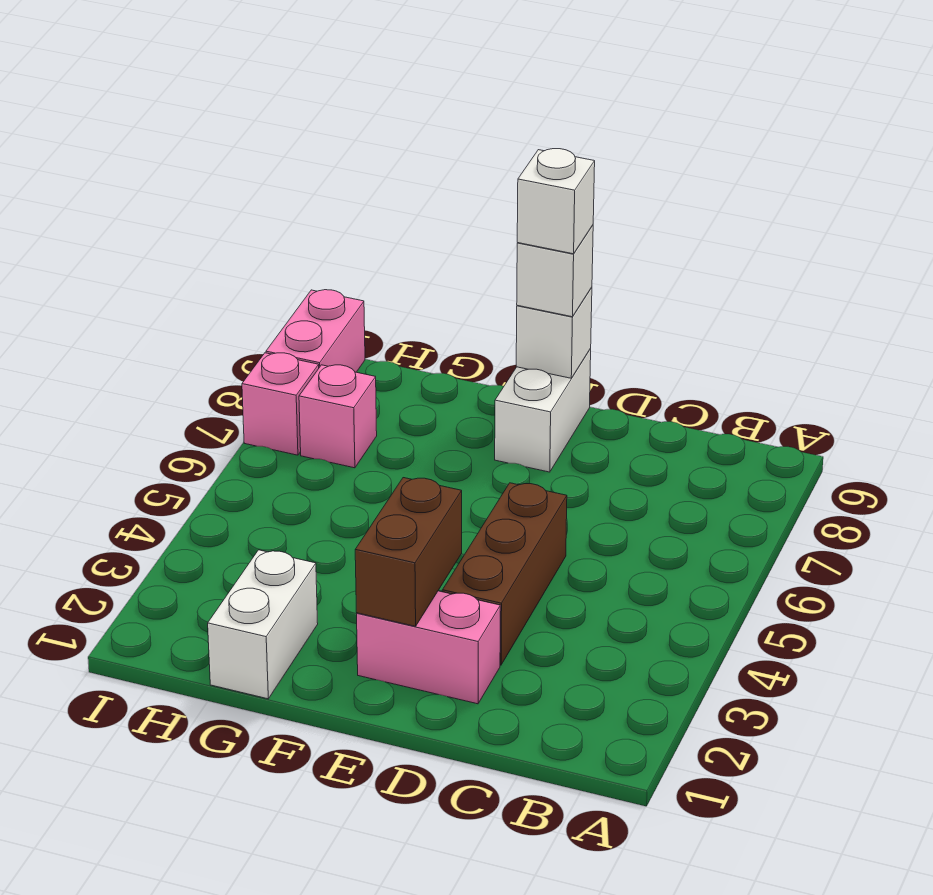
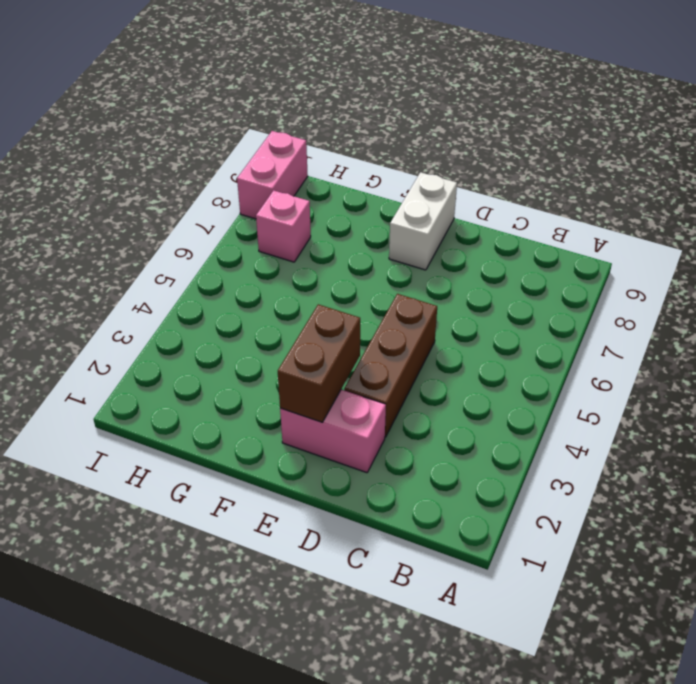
none -> white 1x2 brick [208,550,318,699]
none -> pink 1x1 brick [242,353,319,455]

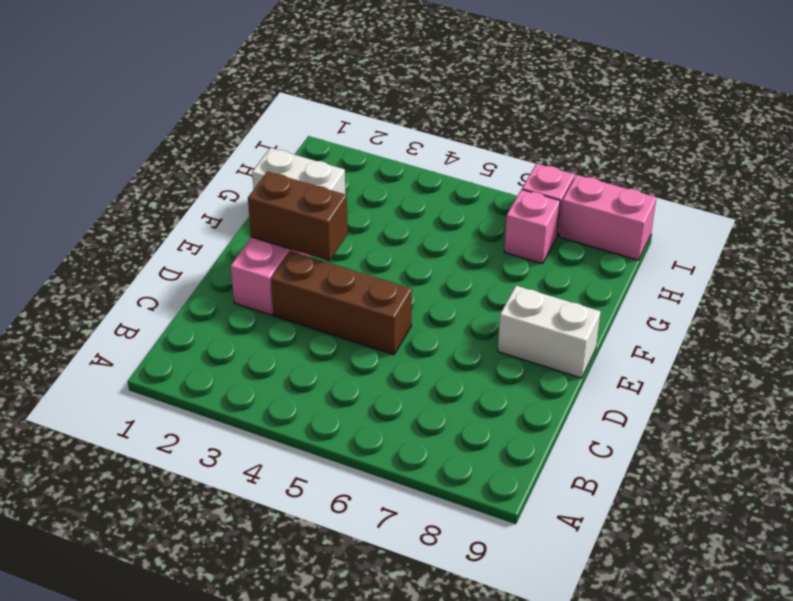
none -> white 1x1 brick [516,287,592,378]
none -> white 1x1 brick [517,225,593,317]

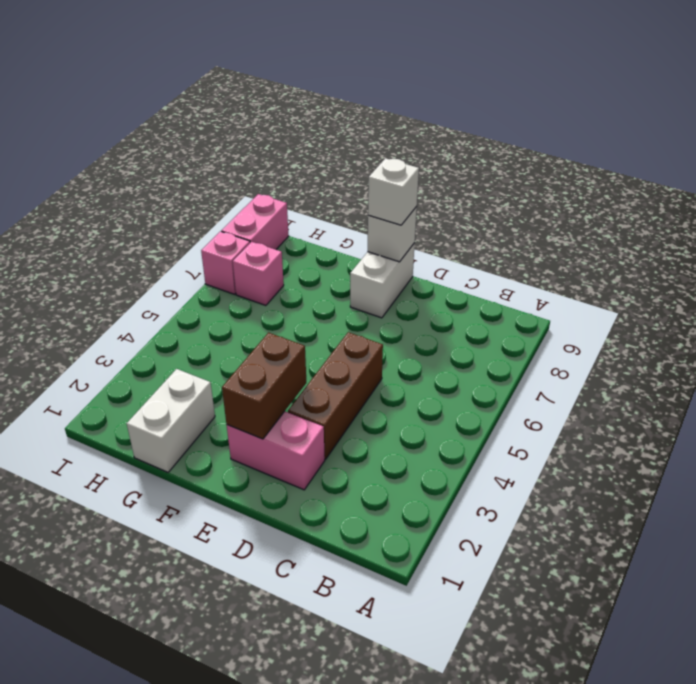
none -> white 1x1 brick [517,149,595,254]

